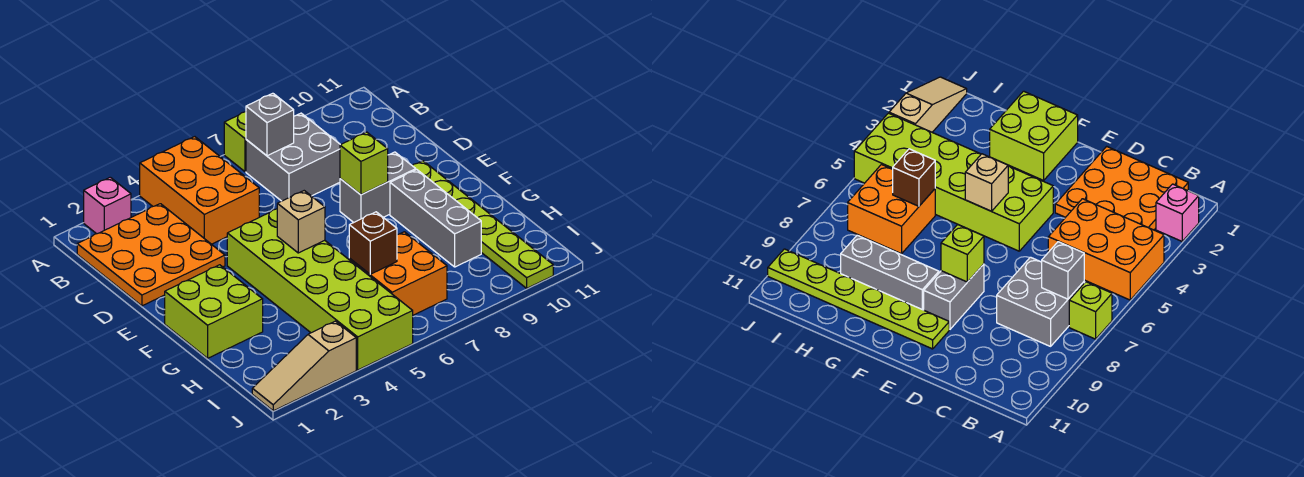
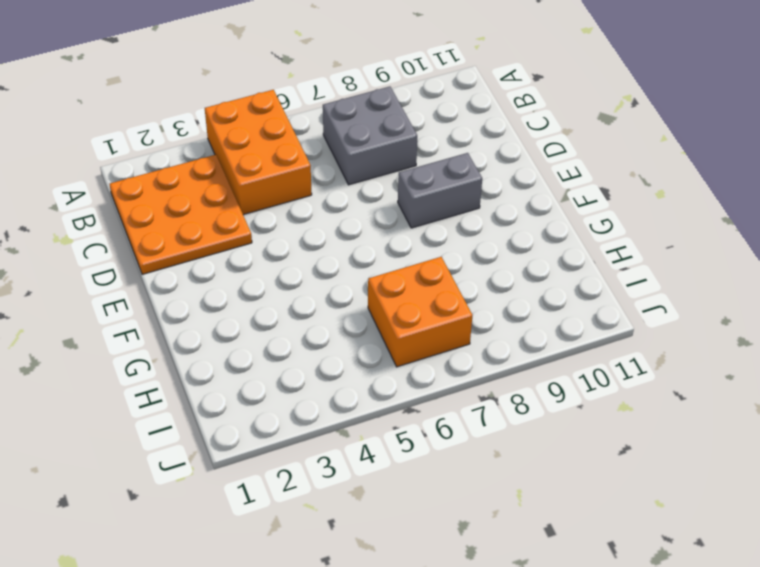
none -> pink 1x1 brick [84,177,131,234]
none -> lime 1x1 brick [224,112,246,172]
none -> lime 2x6 brick [227,209,413,370]

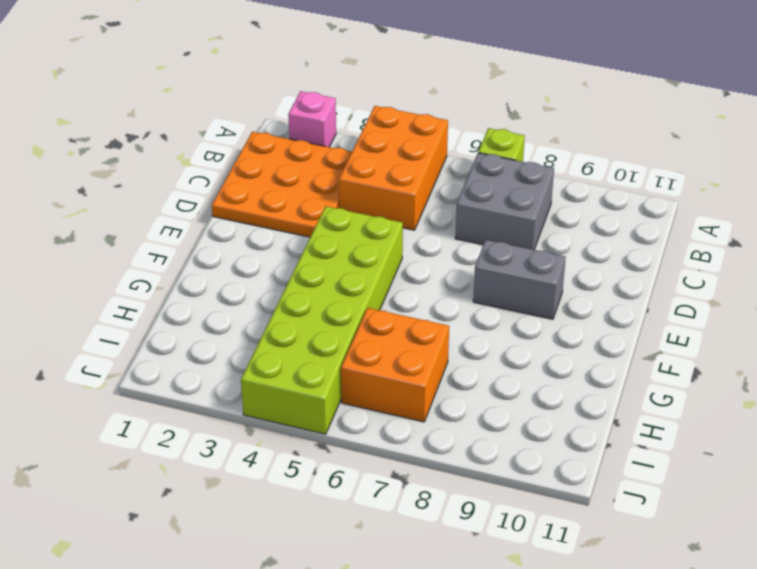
none -> lime 1x6 plate [412,161,553,288]
none -> lime 2x2 brick [165,265,263,358]
none -> grey 1x3 brick [390,170,481,267]

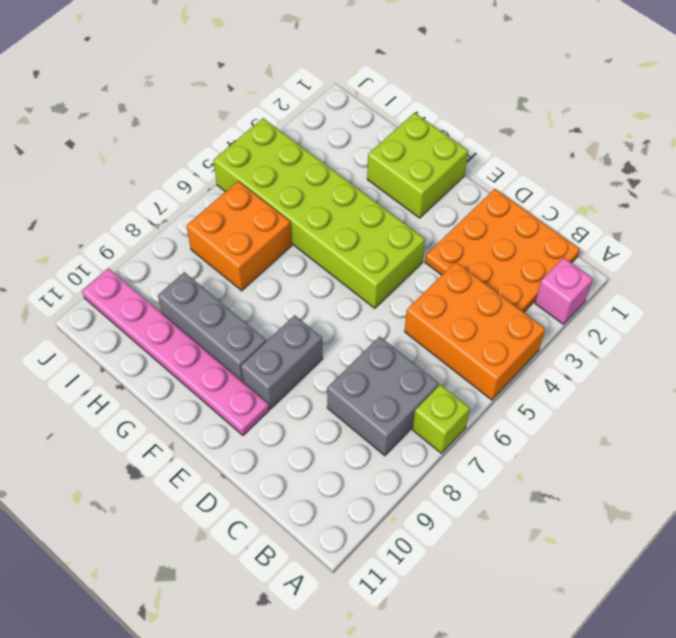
pink 1x6 plate [82,268,269,435] -> lime 1x6 plate [412,161,553,288]
none -> tan 1x3 slope [252,321,356,411]
none -> grey 1x1 brick [246,93,294,156]
none -> lime 1x1 brick [340,132,388,195]

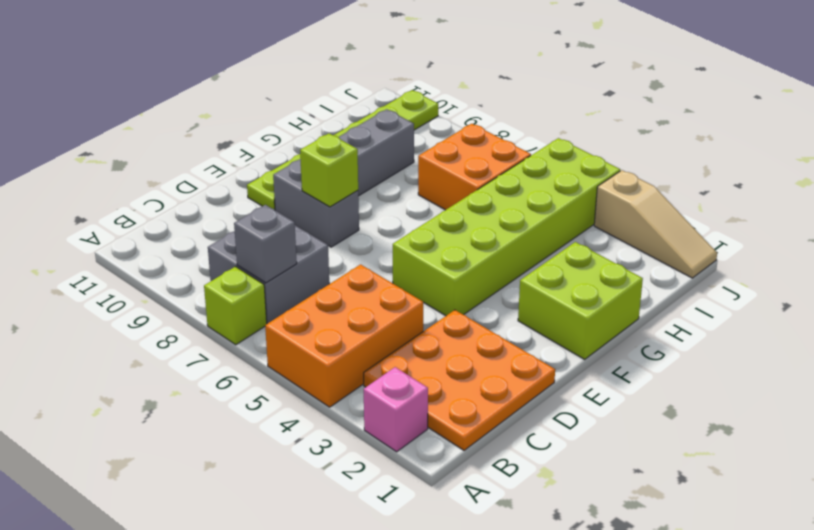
none -> tan 1x1 brick [277,191,325,253]
none -> brown 1x1 brick [349,212,397,274]

